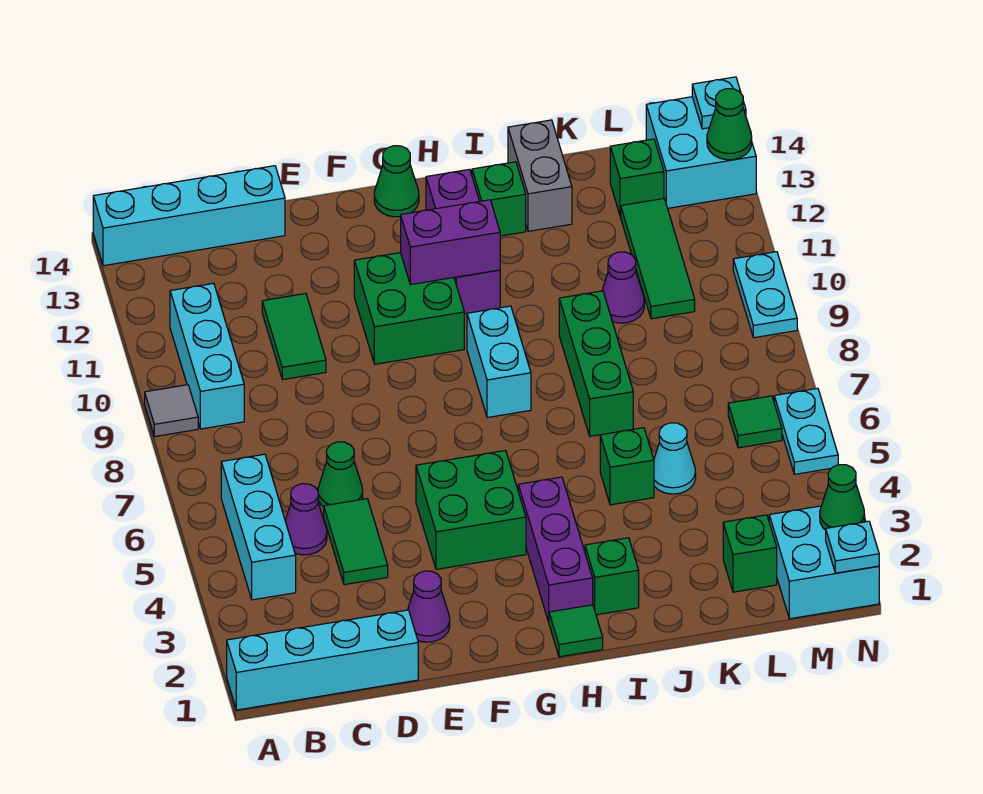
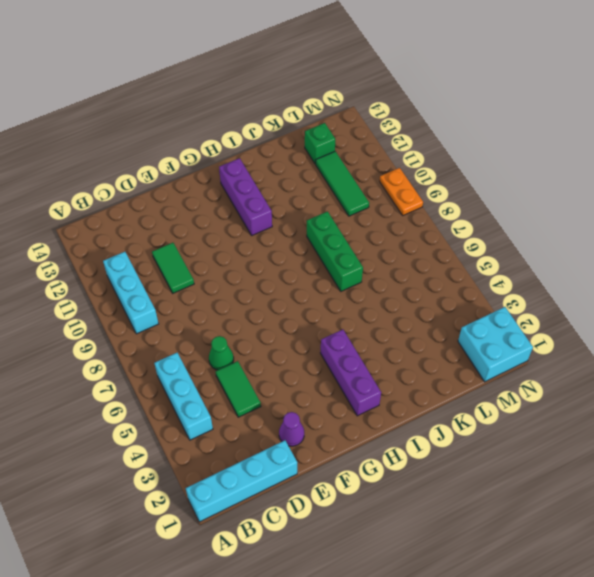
orange 1x2 plate [380,168,423,215] -> cyan 1x2 plate [733,252,797,338]
none -> grey 1x1 tile [145,385,198,437]
none -> cyan 1x4 brick [93,166,285,266]
none -> purple 1x1 cone [285,484,327,555]
none -> green 2x2 brick [416,450,526,569]

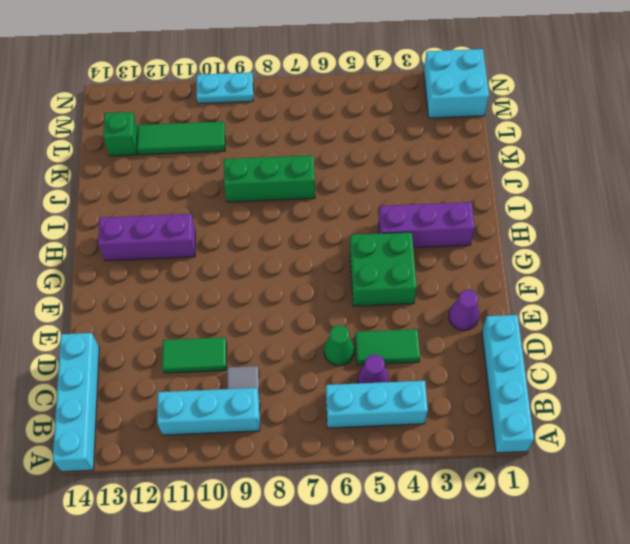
grey 1x1 tile [227,366,259,395] -> grey 1x1 tile moved to [145,385,198,437]
none -> green 2x2 brick [354,253,464,364]
none -> green 1x1 cone [374,146,419,217]
none -> green 1x1 tile [549,605,603,657]
none -> cyan 1x2 brick [467,306,531,418]

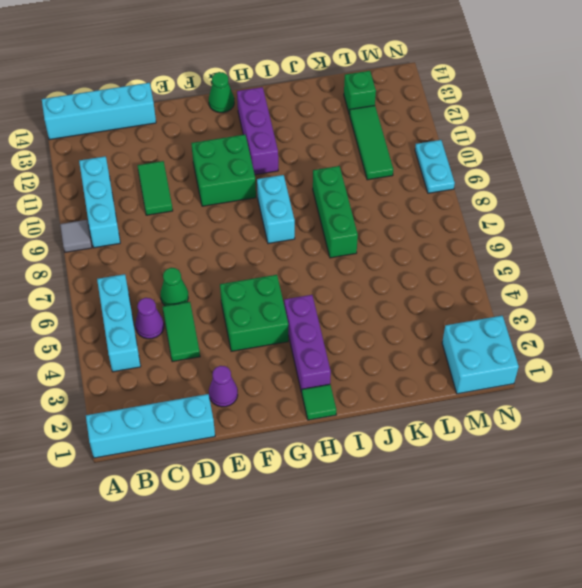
none -> green 1x1 brick [585,538,639,615]
none -> green 1x1 brick [472,162,526,236]
none -> green 1x1 brick [600,428,654,505]
none -> grey 1x2 brick [508,120,572,231]

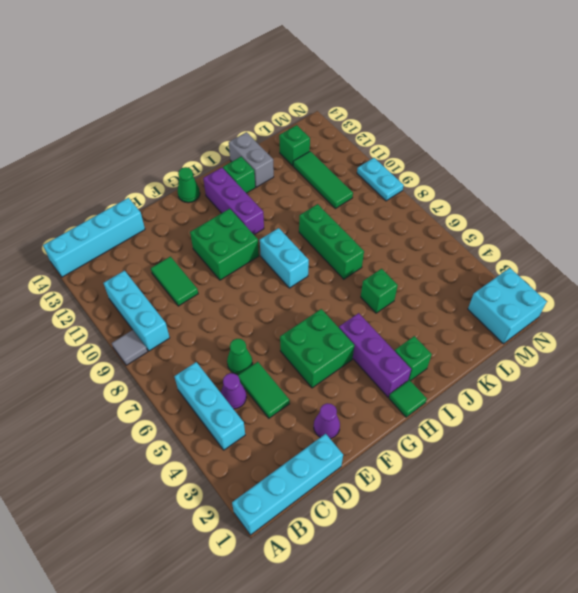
none -> cyan 1x1 cone [654,423,696,494]
none -> purple 1x1 cone [602,252,644,323]
none -> green 1x1 brick [723,515,777,592]
none -> green 1x1 tile [728,396,782,448]

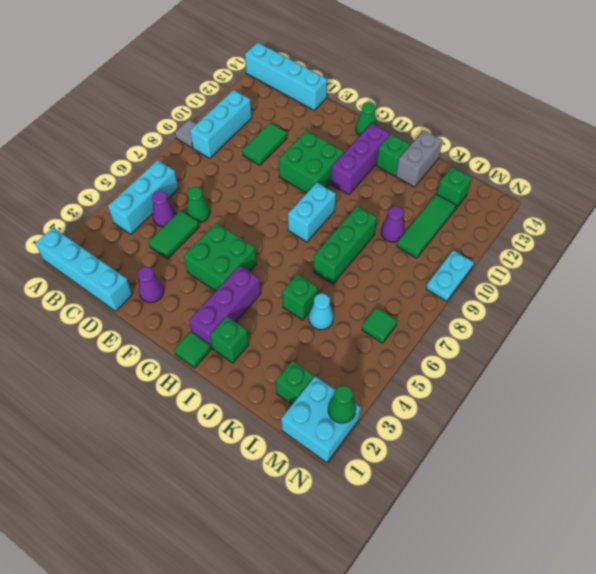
none -> cyan 2x2 brick [646,97,756,208]
none -> cyan 1x2 plate [774,388,838,474]
none -> purple 1x2 brick [401,200,500,285]
none -> cyan 1x1 plate [826,521,879,573]

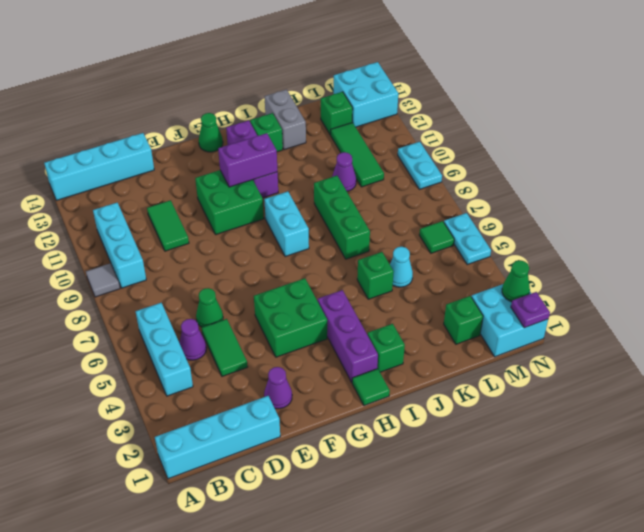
purple 1x1 plate [511,292,550,328] -> cyan 1x1 plate [826,521,879,573]
none -> green 1x1 cone [707,89,752,160]
none -> cyan 1x1 plate [692,77,746,129]

